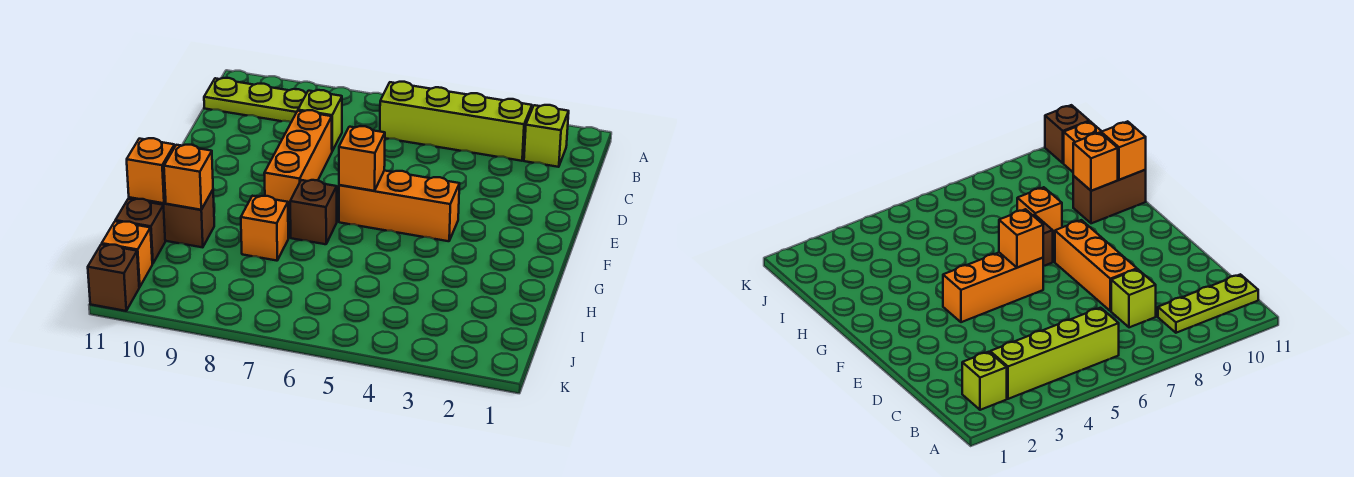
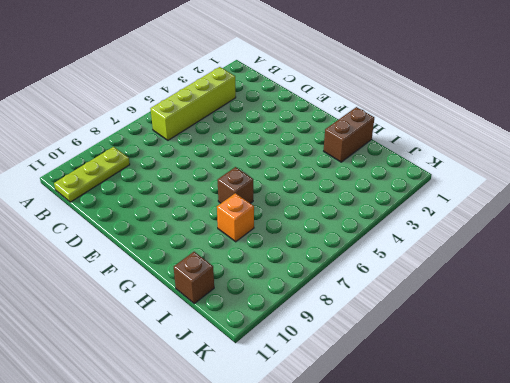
brown 1x2 brick [324,107,374,162] -> brown 1x2 brick moved to [129,190,214,247]
none -> lime 1x1 brick [524,105,569,167]
none -> lime 1x1 brick [298,90,342,151]
none -> orange 1x3 brick [264,110,332,214]

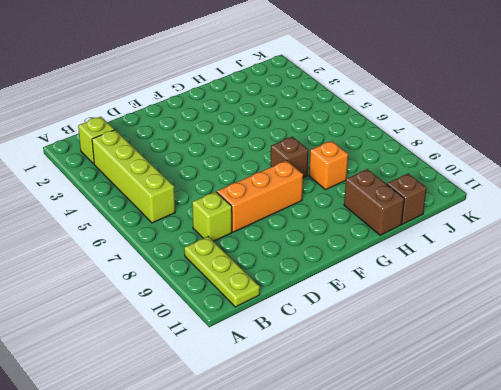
none -> orange 1x3 brick [339,171,460,241]
none -> orange 1x1 brick [102,221,152,287]
none -> brown 1x1 brick [88,244,139,311]

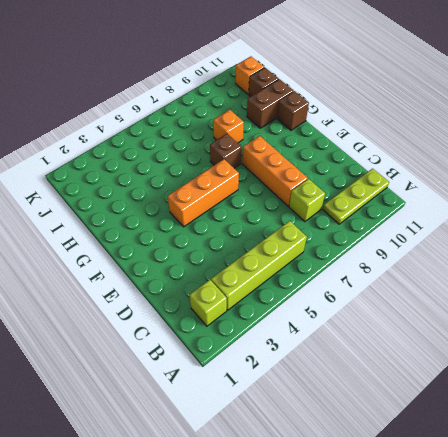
brown 1x1 brick [277,91,309,130] -> brown 1x1 brick moved to [88,244,139,311]
none -> orange 1x1 brick [339,126,385,191]
none -> orange 1x1 brick [164,145,213,210]
none -> orange 1x1 brick [127,138,175,203]

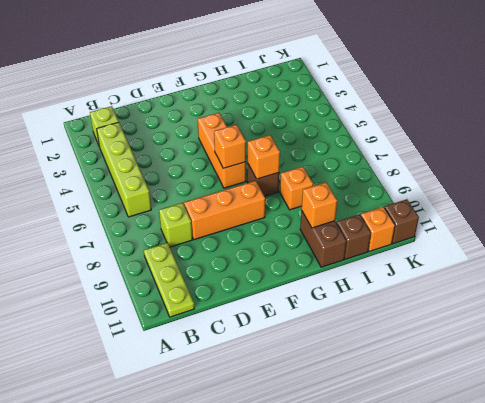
orange 1x1 brick [248,135,280,179] -> orange 1x1 brick moved to [127,138,175,203]

